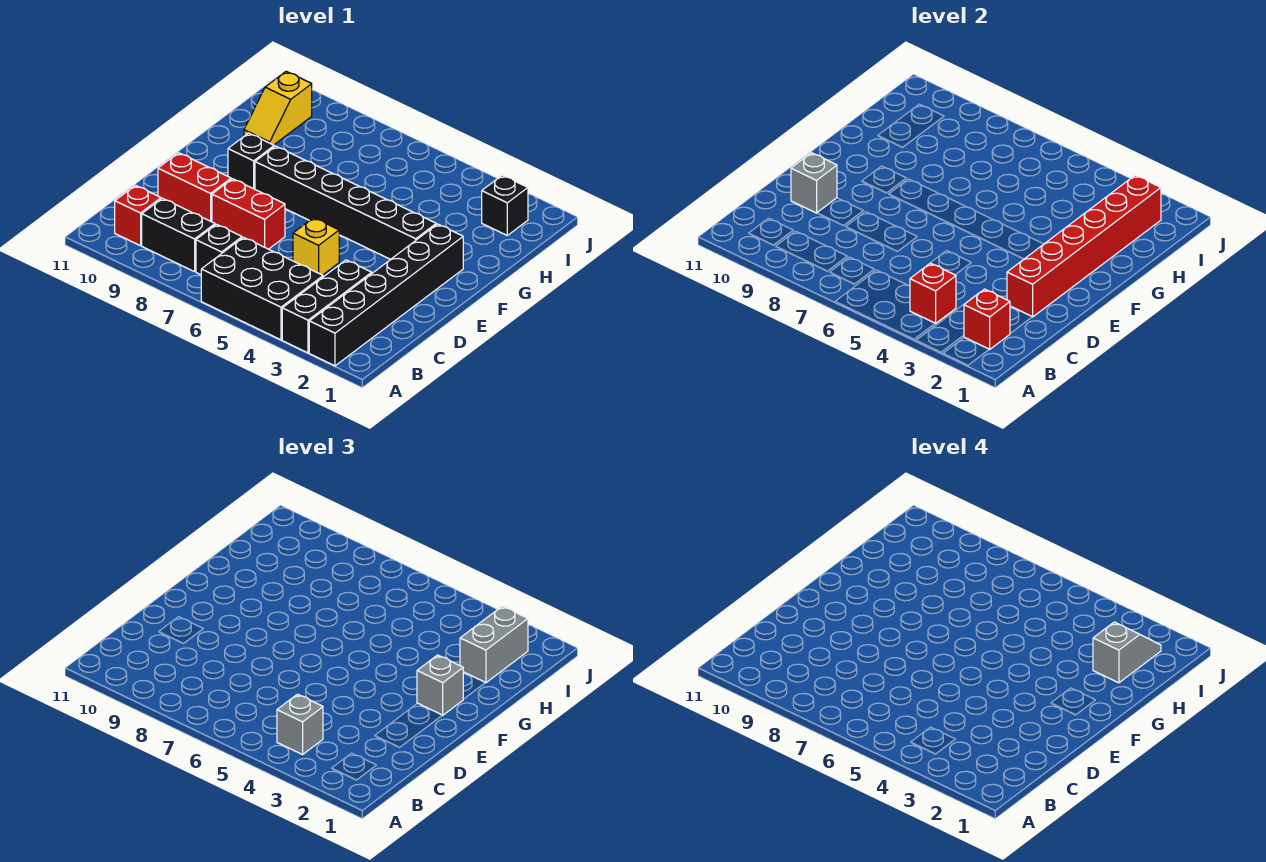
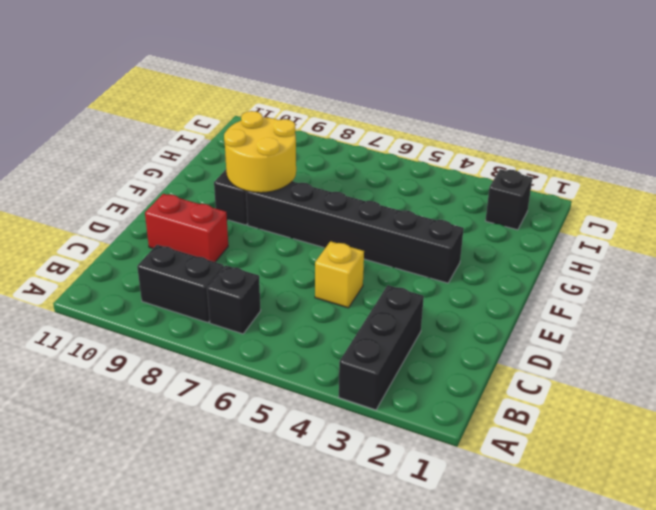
yellow 2x2 round brick [224,111,296,193] -> none
none -> black 1x6 brick [309,224,463,366]
none -> black 2x3 brick [201,237,323,340]
none -> red 1x1 brick [115,185,161,246]

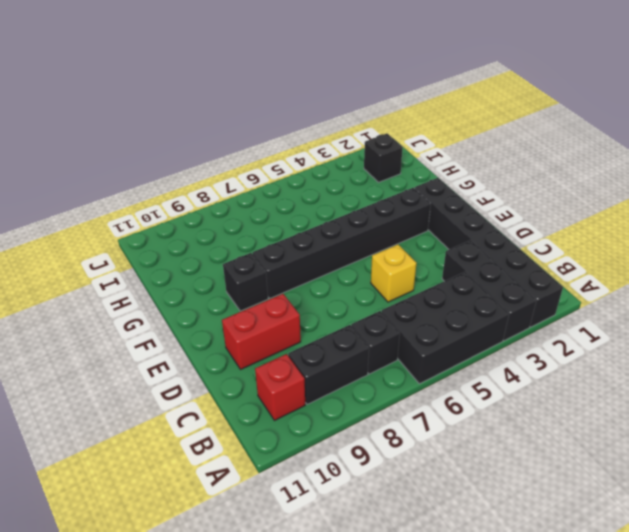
none -> red 1x2 brick [212,179,285,249]
none -> yellow 1x2 slope [244,71,312,145]
none -> red 1x1 brick [964,289,1010,350]

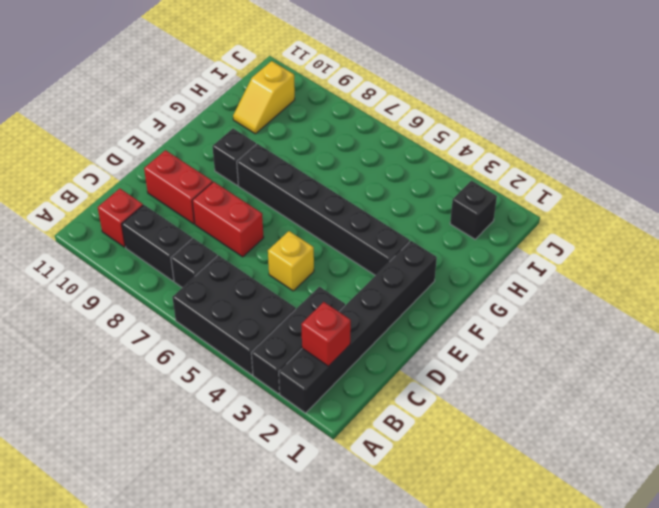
none -> red 1x1 brick [910,263,956,324]
none -> red 1x6 brick [1007,175,1161,317]
none -> grey 1x1 brick [791,153,837,213]

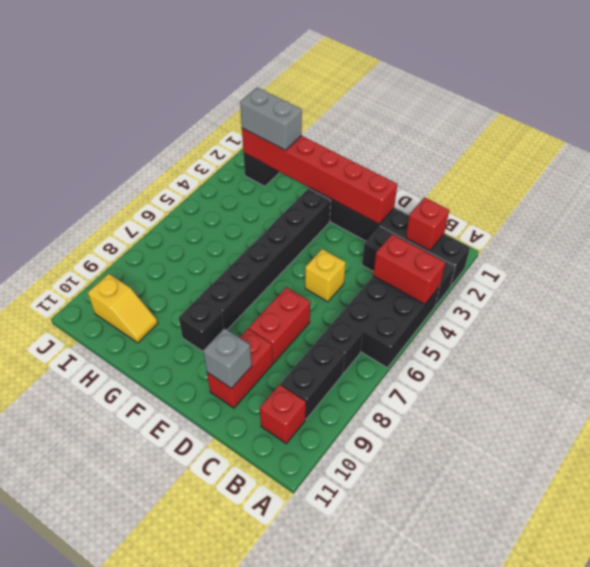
red 1x2 brick [373,234,445,304] -> red 1x1 brick [910,263,956,324]
none -> grey 1x1 brick [277,694,323,755]
none -> grey 1x1 brick [417,655,463,715]
none -> grey 1x2 slope [1093,622,1161,683]

